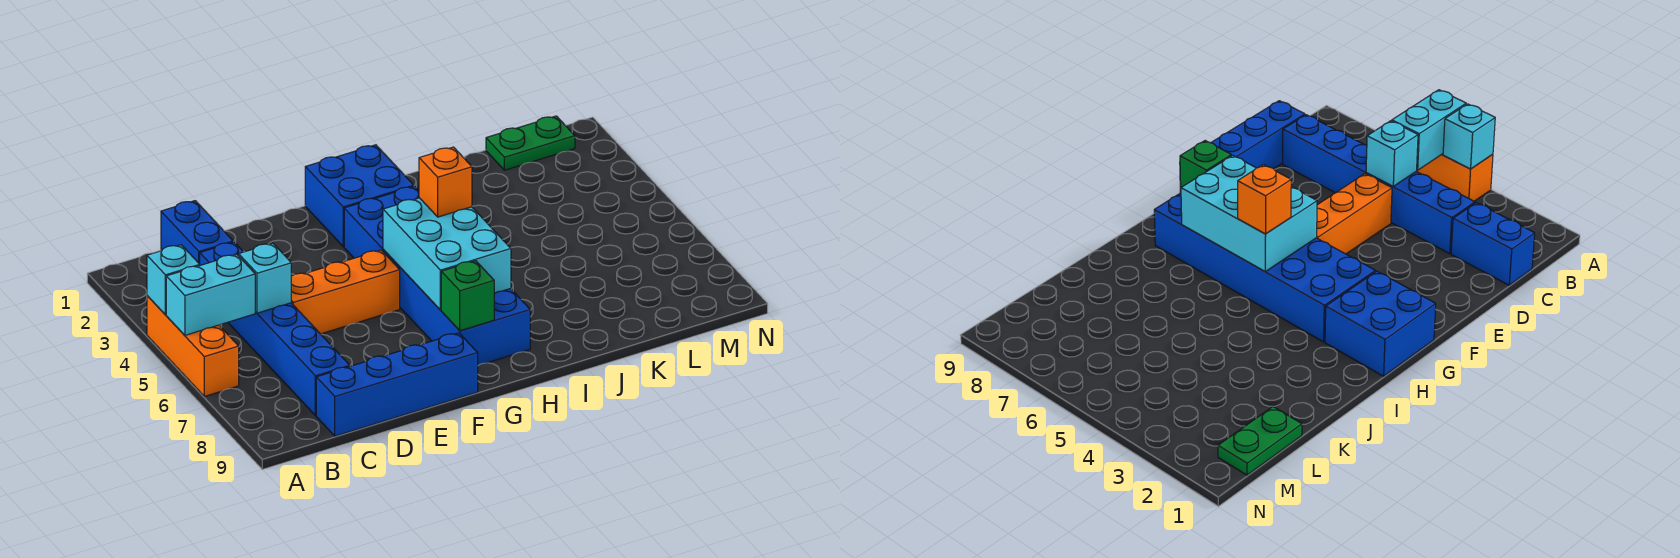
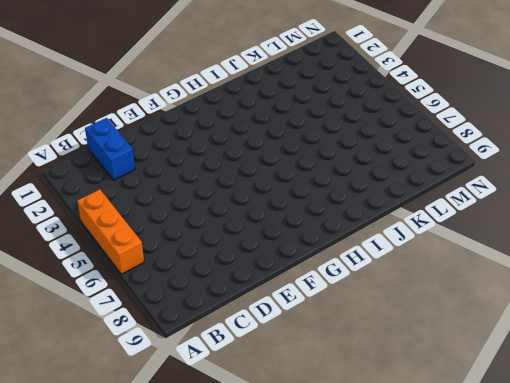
none -> blue 1x6 brick [200,242,350,416]
none -> blue 1x4 brick [316,333,478,436]
none -> orange 1x3 brick [291,250,400,334]

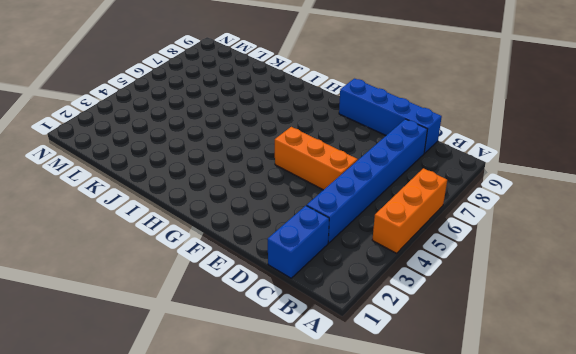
none -> blue 2x2 brick [305,145,414,247]
none -> blue 2x6 brick [344,186,530,365]
none -> green 1x2 plate [486,116,575,170]

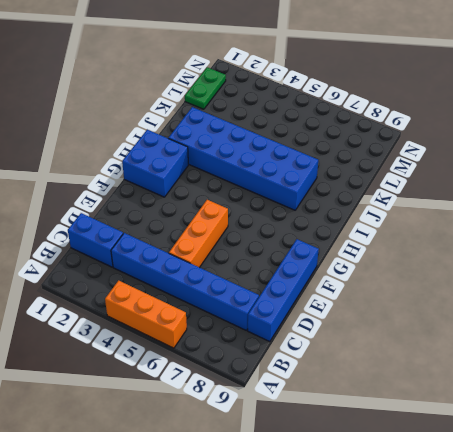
blue 2x6 brick [168,107,318,210] -> blue 2x6 brick moved to [344,186,530,365]
none -> cyan 1x1 brick [147,245,200,315]
none -> cyan 1x2 brick [166,254,255,335]
none -> cyan 1x1 brick [239,243,291,313]

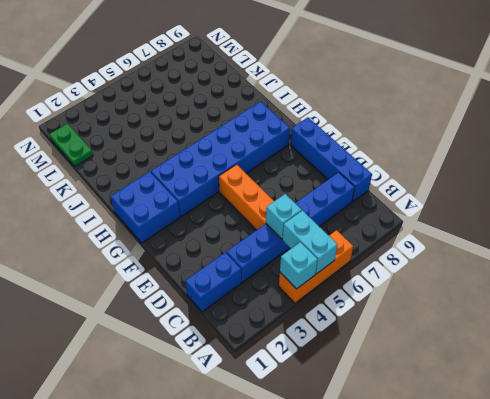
none -> cyan 2x3 brick [383,198,511,310]
none -> green 1x1 brick [441,261,494,331]
none -> orange 1x1 brick [419,147,472,217]

